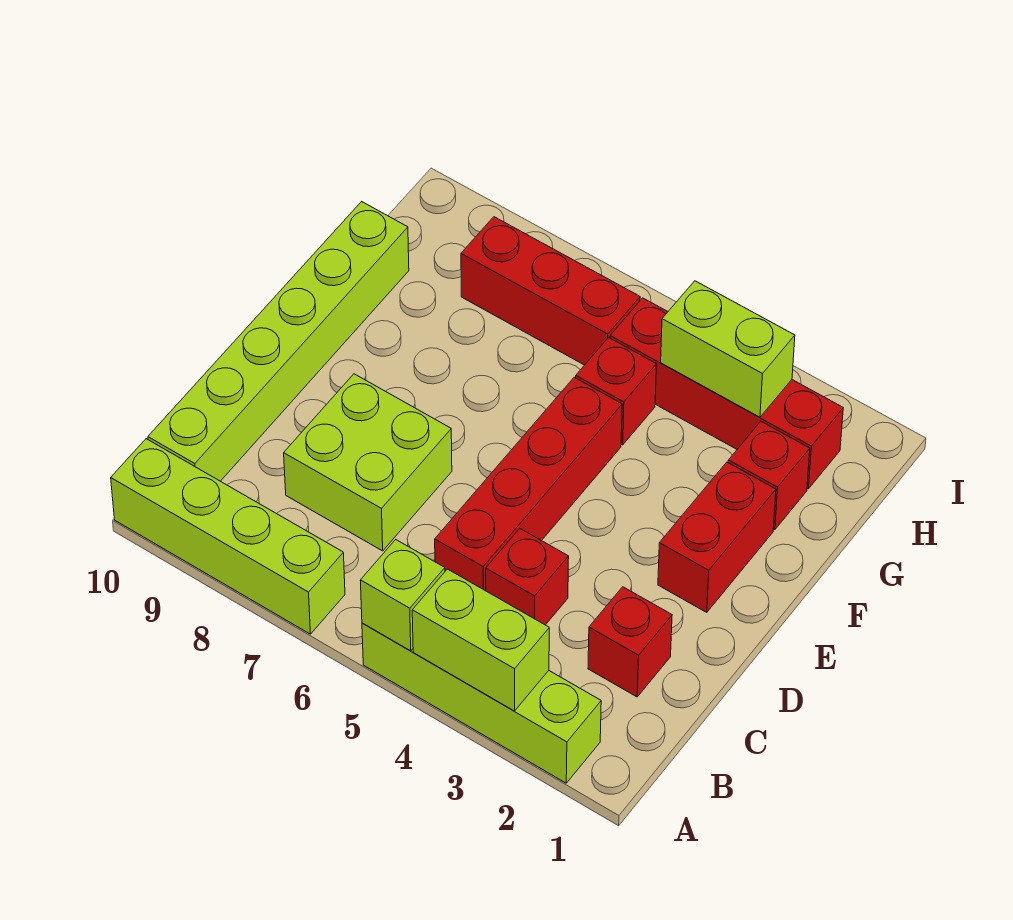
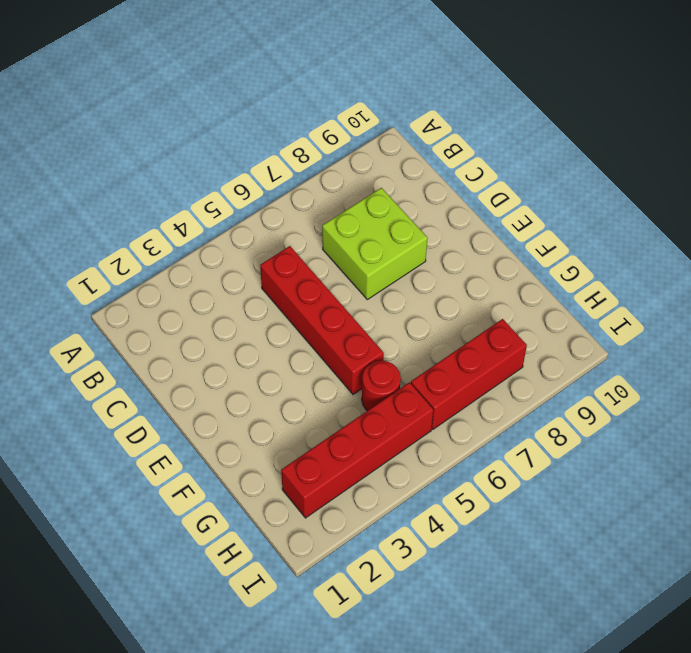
red 1x1 round brick [362,361,401,411] -> red 1x1 brick [576,338,657,445]
none -> lime 1x4 brick [362,623,601,783]
none -> lime 1x4 brick [111,439,345,634]
none -> lime 1x6 brick [148,202,409,481]

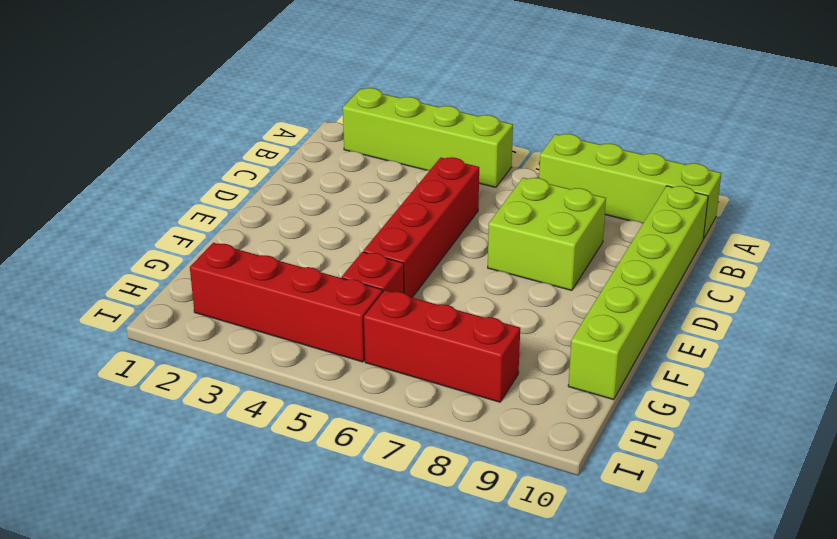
none -> red 1x1 brick [588,587,672,697]
none -> red 1x1 brick [486,529,569,625]
none -> red 1x2 brick [658,462,776,612]

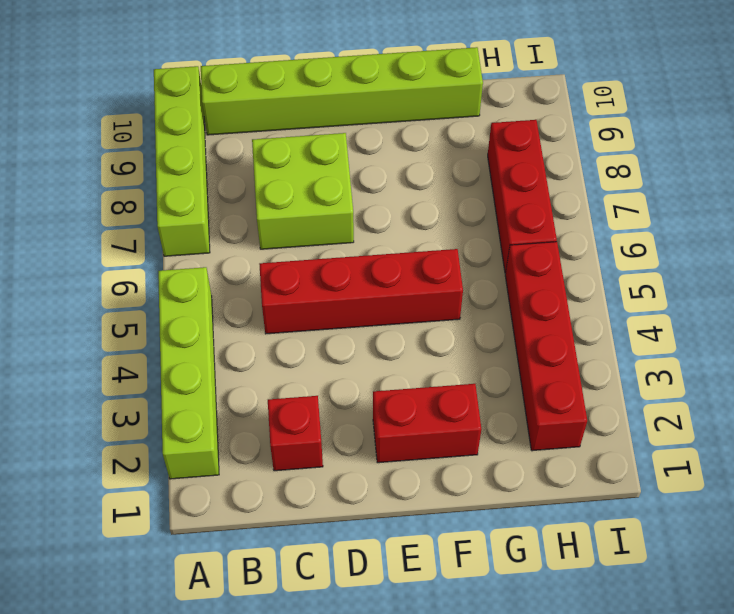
none -> red 1x1 brick [486,529,569,625]
none -> red 1x1 brick [728,422,810,530]
none -> red 1x1 brick [576,338,657,445]

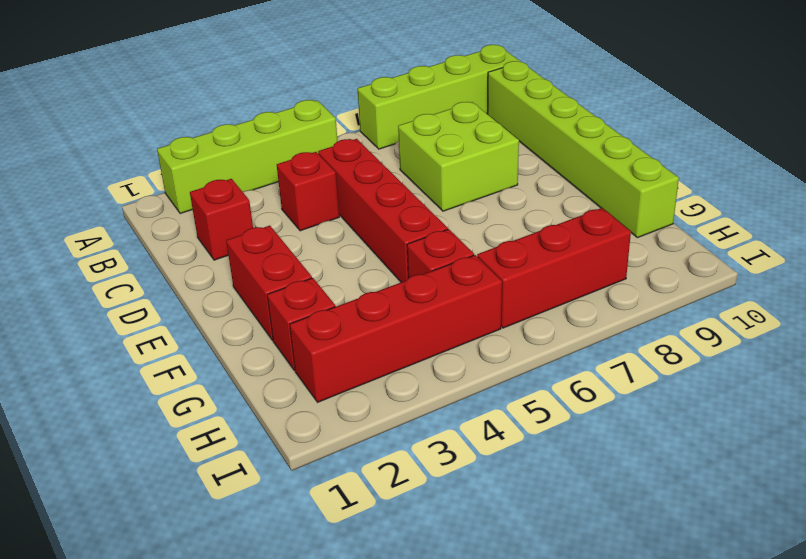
none -> lime 1x2 brick [412,569,549,711]
none -> lime 1x1 brick [360,540,445,651]
none -> lime 1x2 brick [661,281,795,417]

